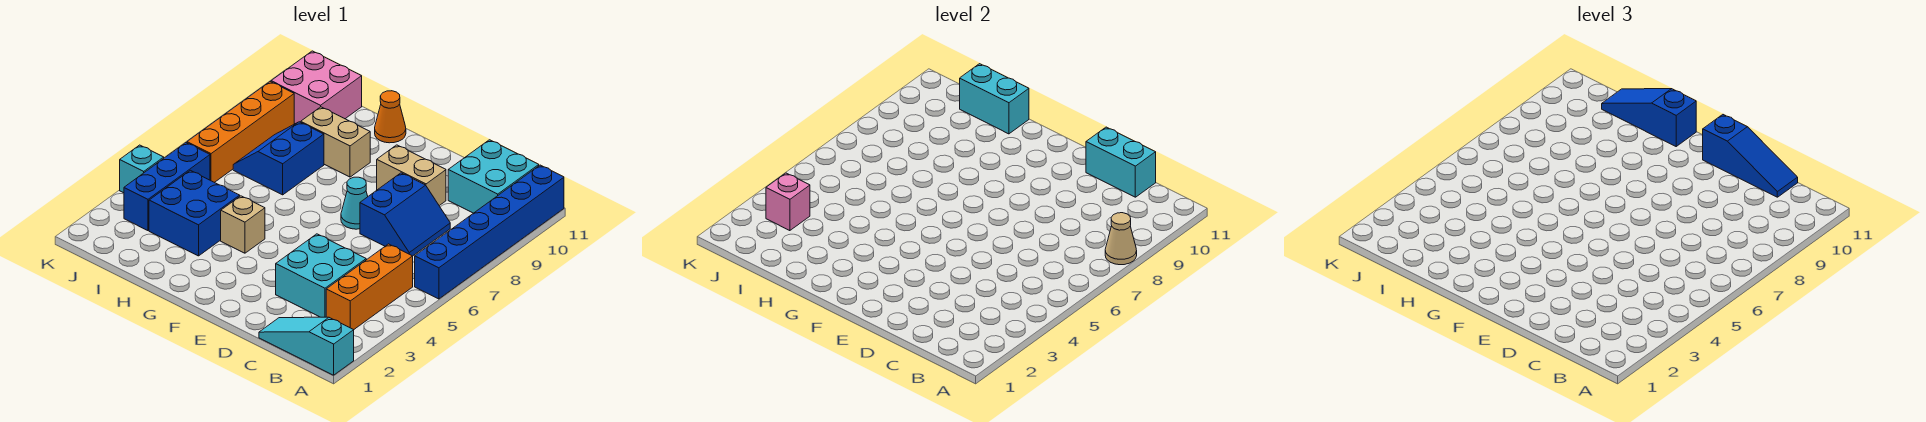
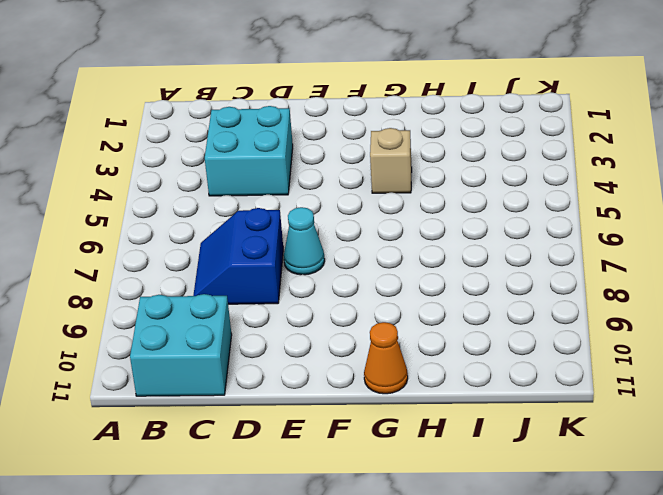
none -> cyan 1x3 slope [259,317,354,375]
none -> blue 1x6 brick [415,165,564,299]
none -> orange 1x3 brick [326,244,413,330]

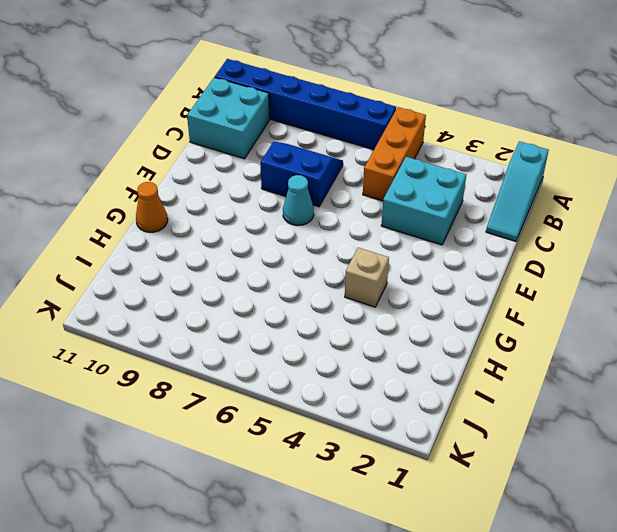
orange 1x3 brick [363,107,426,201] -> orange 1x3 brick turned to [326,244,413,330]
none -> tan 1x2 brick [377,145,446,206]
none -> tan 1x2 brick [301,107,370,177]
none -> blue 2x2 brick [149,170,240,256]

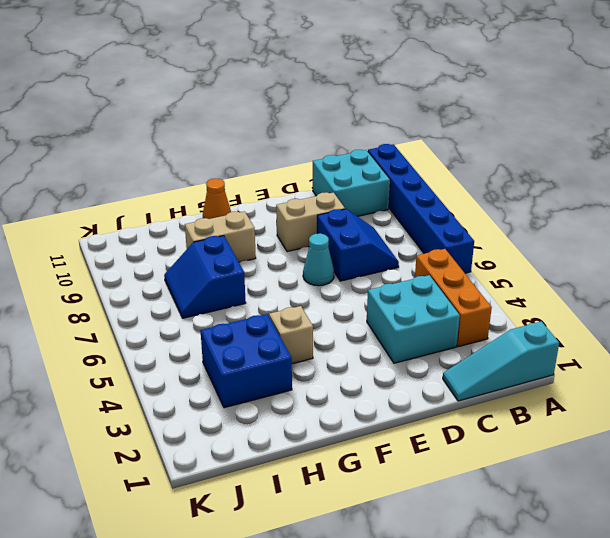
none -> pink 2x2 brick [271,51,362,124]
none -> blue 1x3 brick [124,143,210,231]
none -> orange 1x4 brick [187,82,294,182]

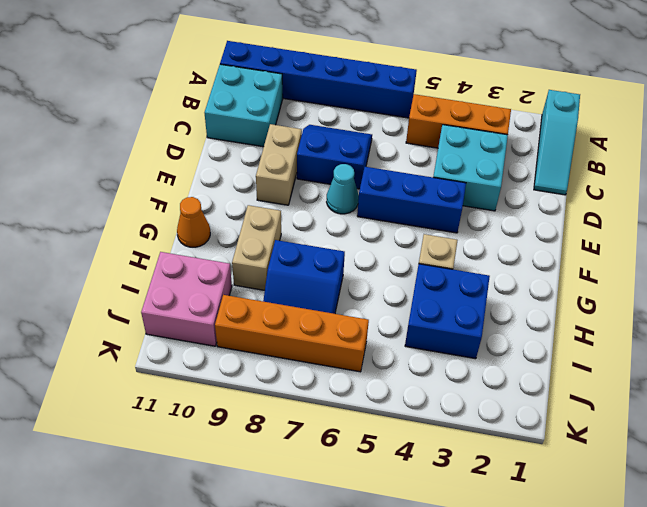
blue 1x3 brick [357,167,466,233] -> blue 1x3 brick moved to [124,143,210,231]
none -> cyan 1x1 brick [120,145,164,193]
none -> tan 1x1 cone [1105,213,1137,265]
none -> cyan 1x2 brick [1086,127,1156,197]

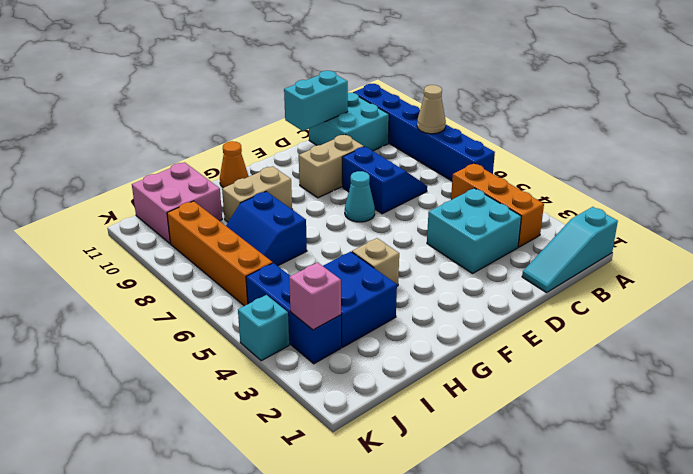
none -> cyan 1x2 brick [960,64,1029,134]
none -> blue 1x3 slope [1703,115,1798,197]
none -> blue 1x3 slope [1602,89,1696,146]

